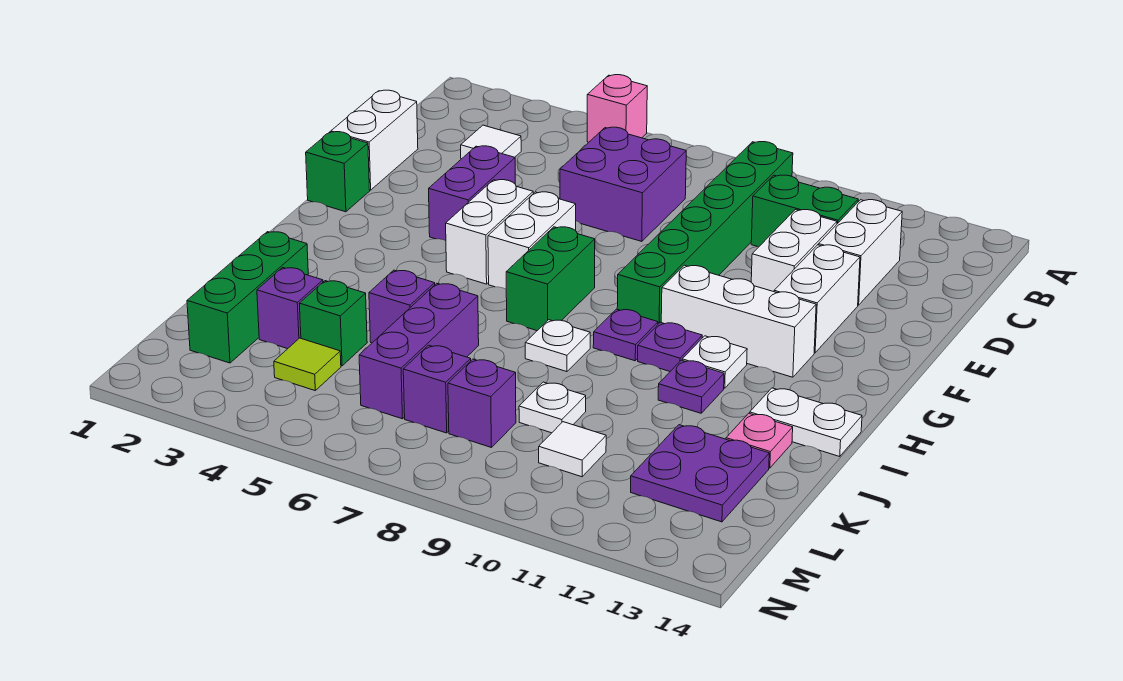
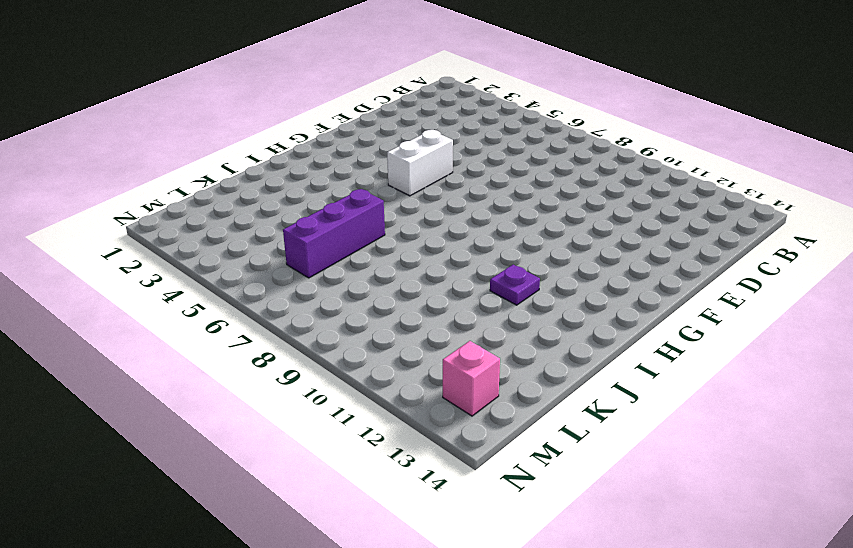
pink 1x1 brick [443,341,500,416] -> pink 1x1 brick moved to [587,75,647,142]
none -> green 1x6 brick [617,142,793,324]
none -> white 1x1 tile [461,125,521,159]
none -> purple 2x2 brick [560,127,686,241]
none -> green 1x2 brick [751,175,858,247]

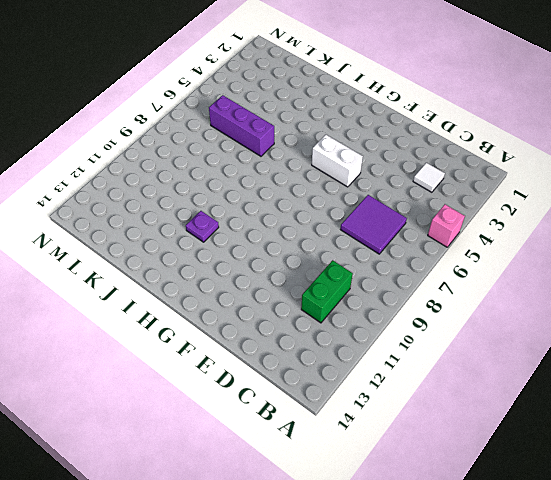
purple 2x2 tile [341,195,407,254] -> purple 2x2 brick [560,127,686,241]
none -> green 1x6 brick [617,142,793,324]
none -> white 1x2 brick [819,200,902,305]
none -> white 1x2 brick [331,90,418,190]
none -> white 1x2 brick [751,210,837,292]

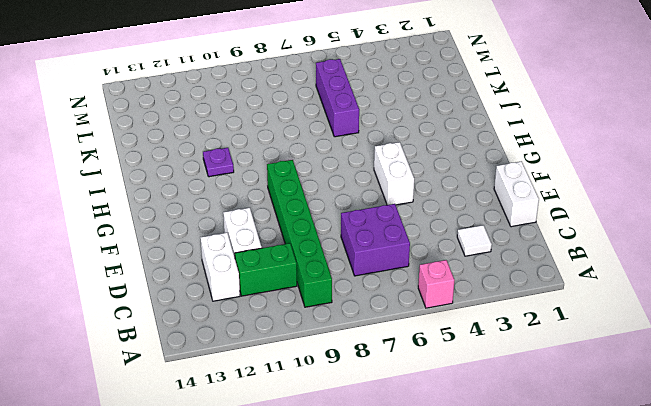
none -> purple 1x2 brick [429,146,515,241]
none -> white 1x2 brick [774,245,860,353]
none -> green 1x1 brick [306,132,370,212]
none -> white 1x2 brick [488,192,576,289]

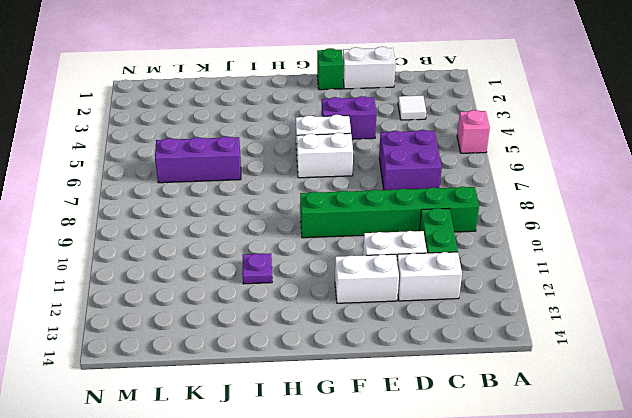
none -> green 1x2 brick [506,227,595,331]
none -> white 1x3 brick [661,265,816,377]
none -> purple 1x1 plate [593,309,658,361]
none -> purple 1x1 plate [638,322,702,371]

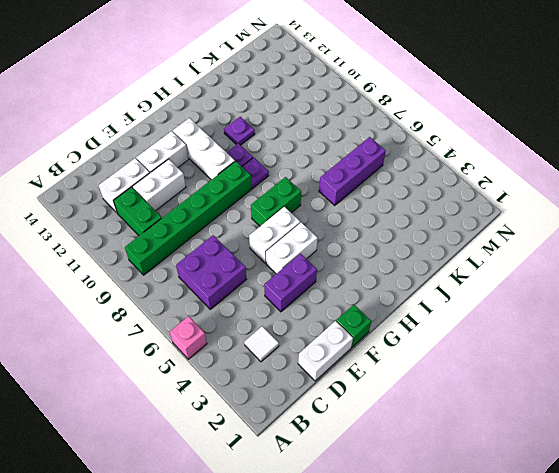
none -> white 1x1 plate [682,336,747,388]
none -> white 1x1 plate [525,320,590,372]
none -> white 1x2 plate [750,388,862,457]
none -> green 1x3 brick [187,232,308,363]

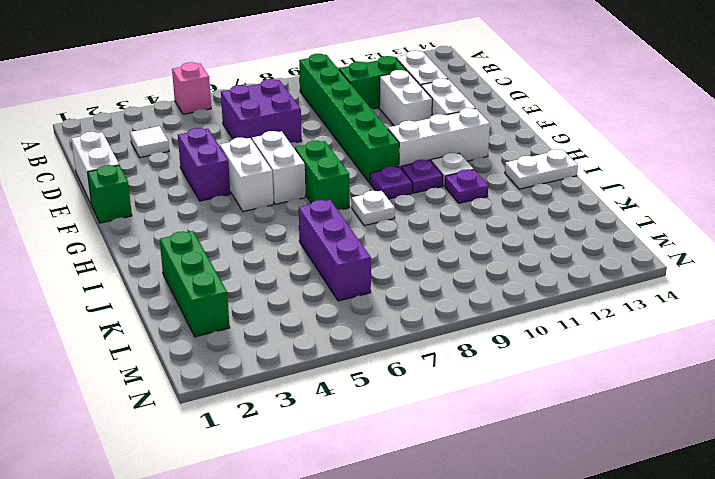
none -> purple 1x1 brick [369,270,435,343]
none -> pink 1x1 plate [726,413,793,468]
none -> purple 1x1 brick [257,268,323,349]
none -> green 1x1 brick [299,281,367,366]

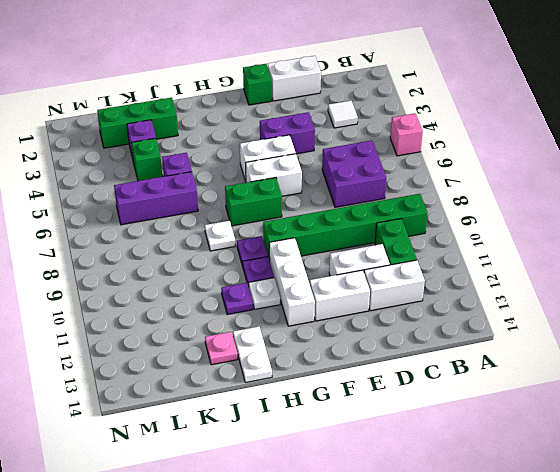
none -> white 1x1 plate [519,382,586,433]
none -> purple 2x2 plate [631,425,769,522]
none -> lime 1x1 tile [274,338,341,390]
none -> purple 1x1 brick [403,345,471,433]

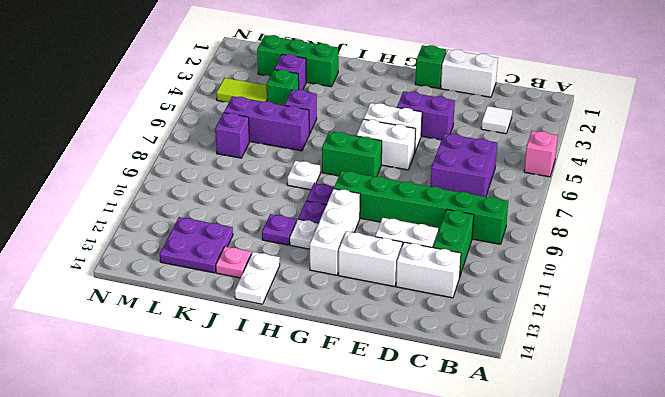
lime 1x2 tile [216,78,267,103] -> lime 1x1 tile [274,338,341,390]
none -> white 1x1 plate [519,382,586,433]
none -> purple 1x1 brick [448,359,516,447]
none -> white 1x1 tile [539,422,606,477]

